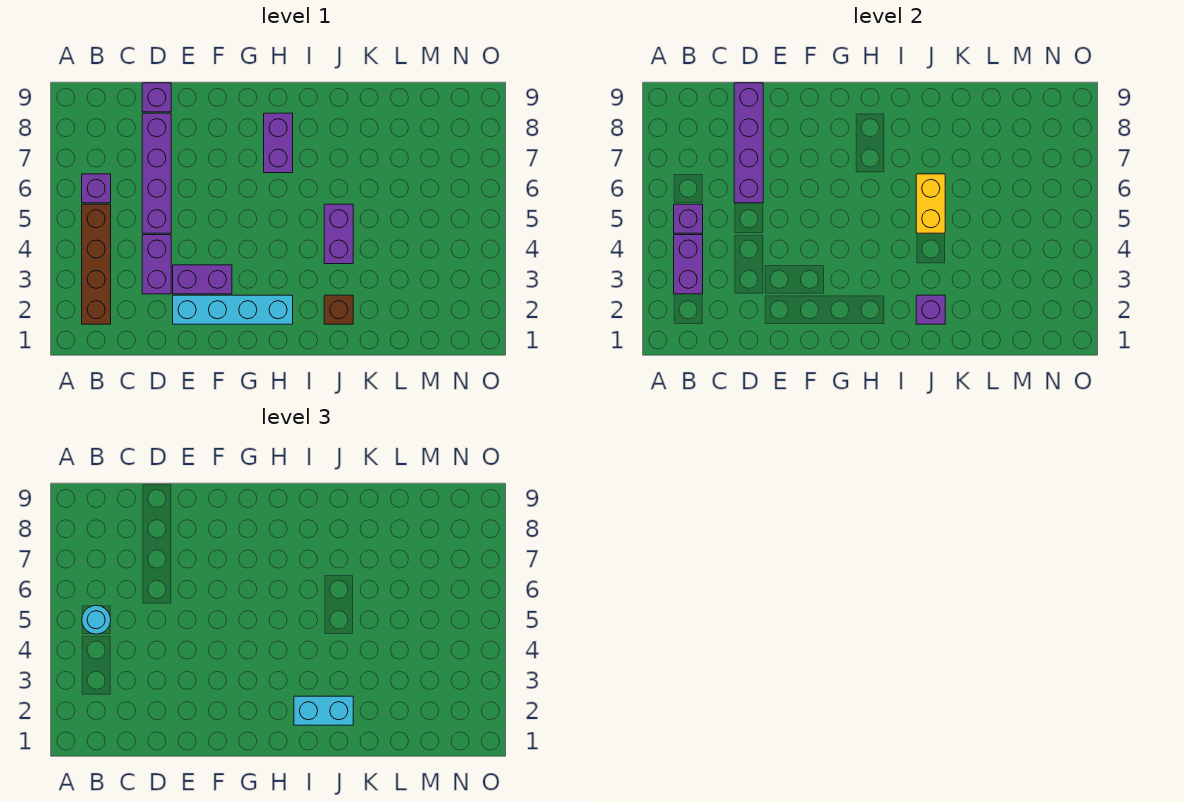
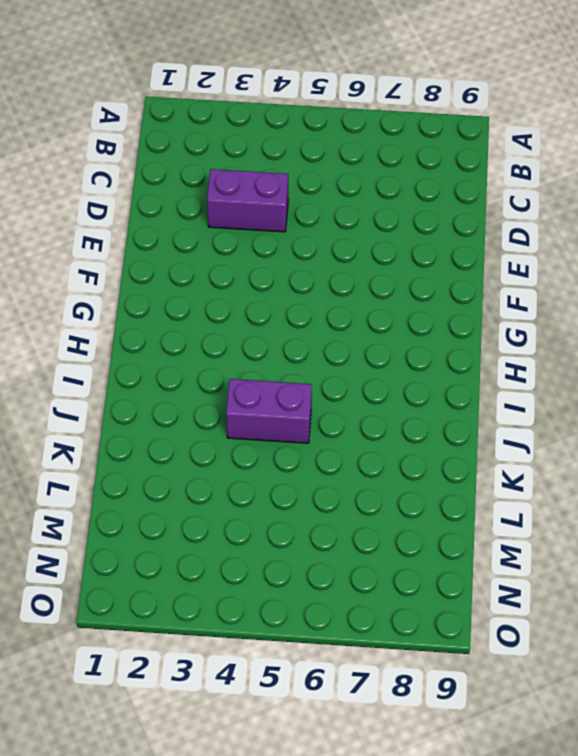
none -> brown 1x4 brick [82,204,111,324]
none -> purple 1x1 brick [82,174,111,203]
none -> purple 1x4 brick [142,113,171,233]

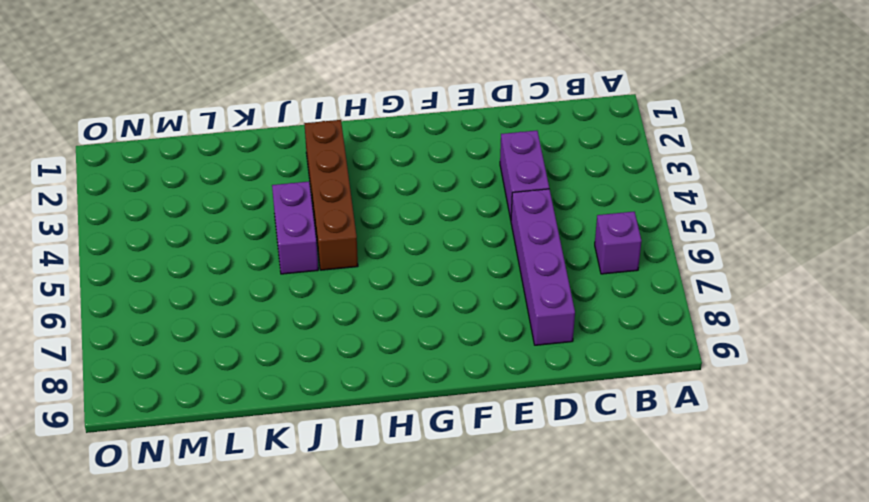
brown 1x4 brick [304,120,358,270] -> brown 1x4 brick moved to [82,204,111,324]
none -> purple 1x1 brick [142,83,171,112]
none -> cyan 1x4 brick [173,295,293,324]
none -> purple 1x2 brick [173,265,232,294]

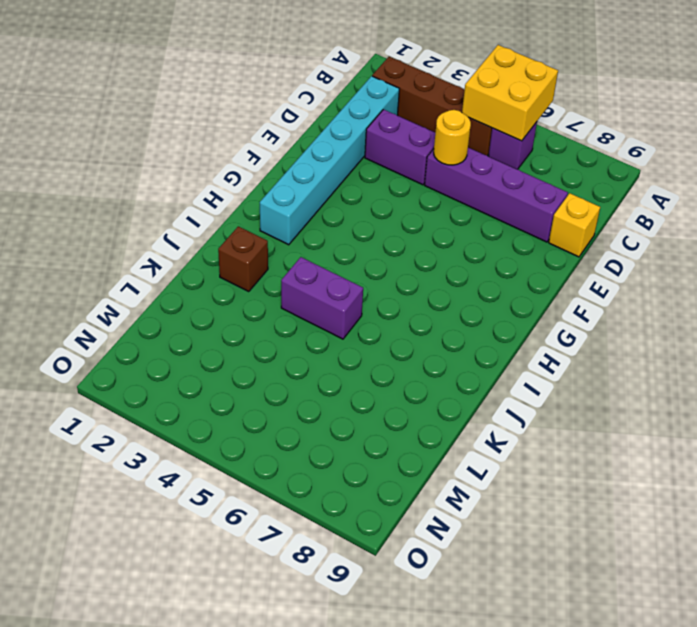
yellow 2x2 brick [462,45,558,141] -> purple 1x1 brick [674,204,703,233]
cyan 1x6 brick [260,76,399,245] -> cyan 1x4 brick [173,295,293,324]
yellow 1x1 round brick [434,110,471,165] -> none
yellow 1x1 brick [549,193,600,257] -> purple 1x1 brick [142,83,171,112]
none -> purple 1x2 brick [173,265,232,294]
none -> purple 1x2 brick [264,113,293,173]
none -> purple 1x2 brick [674,235,703,294]

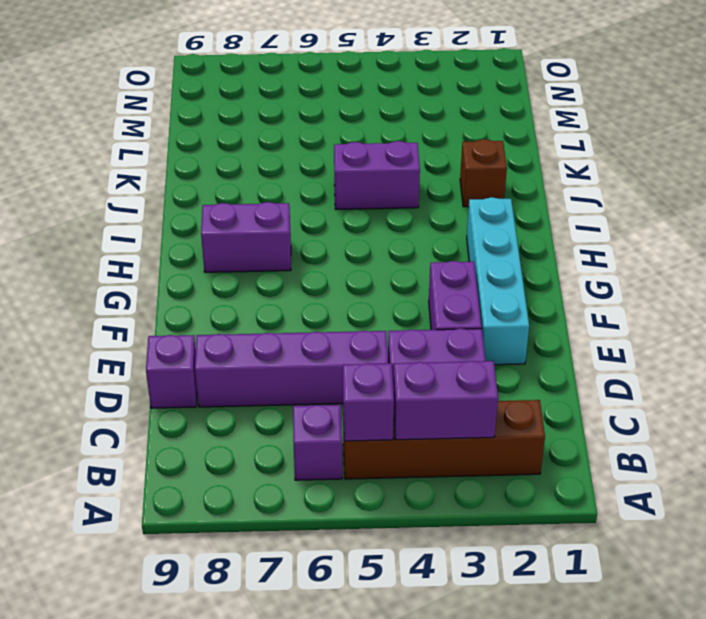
none -> purple 1x4 brick [734,83,763,203]
none -> purple 1x1 brick [916,295,945,324]
none -> yellow 1x2 brick [916,174,945,233]

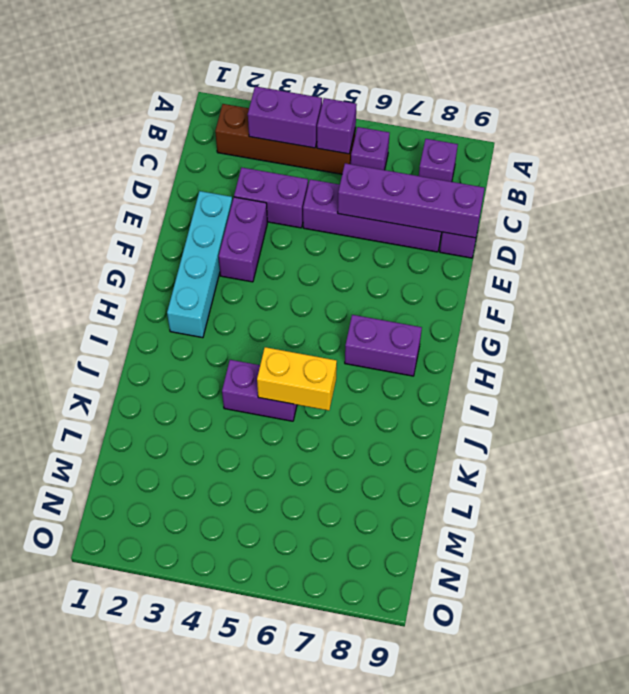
purple 1x1 brick [419,139,458,182] -> purple 1x1 brick moved to [916,295,945,324]
none -> brown 1x1 brick [324,295,353,324]
none -> cyan 1x1 round brick [82,605,111,634]
none -> cyan 1x2 brick [294,696,353,725]

